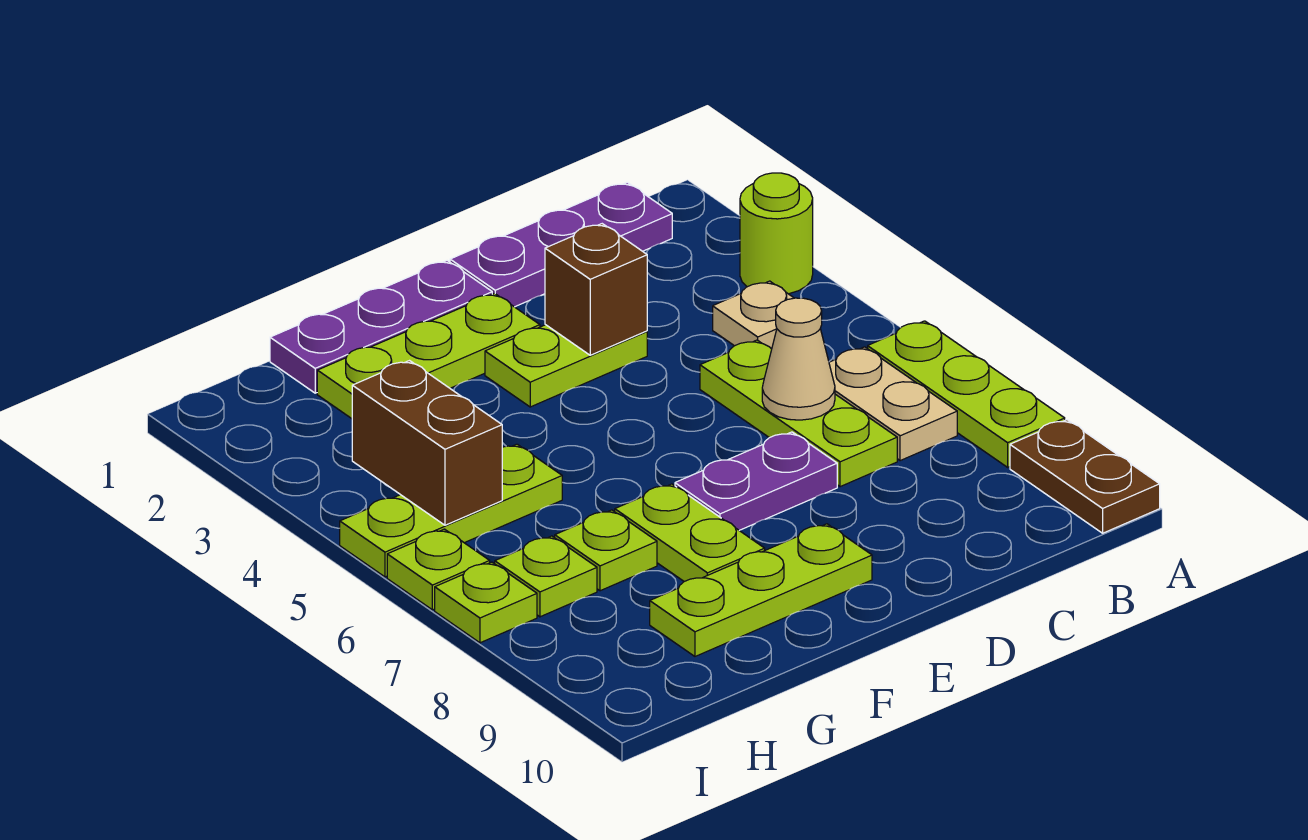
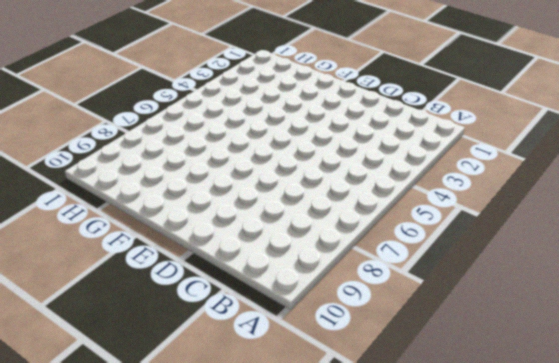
none -> lime 1x1 round brick [740,173,813,294]
none -> lime 1x3 plate [868,321,1065,467]
none -> brown 1x2 plate [1010,420,1160,533]

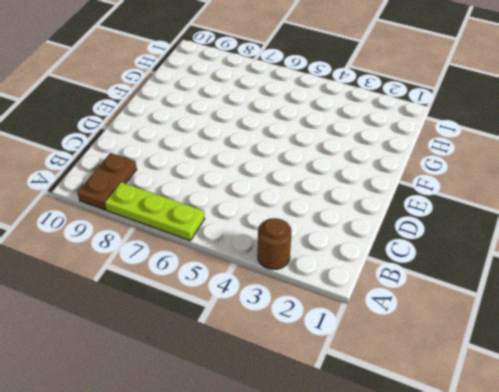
brown 1x1 round brick [258,218,291,269] -> lime 1x1 round brick [740,173,813,294]
brown 1x2 plate [78,153,137,210] -> brown 1x2 plate turned to [1010,420,1160,533]
none -> purple 1x3 plate [450,182,672,307]
none -> tan 1x1 plate [713,281,793,349]
none -> tan 1x2 plate [829,347,957,461]

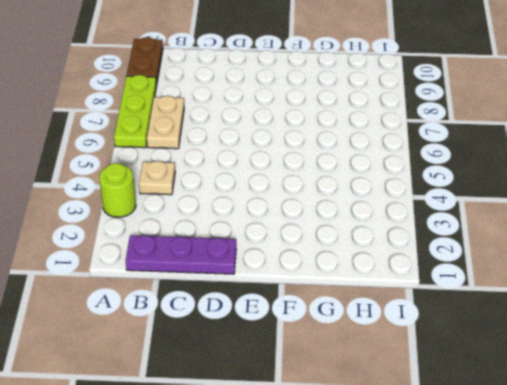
none -> lime 1x3 plate [700,340,897,487]
none -> lime 1x2 plate [485,325,647,407]
none -> purple 1x2 plate [675,432,837,531]

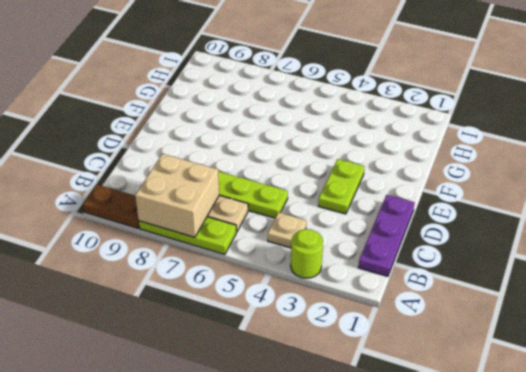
tan 2x2 brick [135,154,219,237] -> none
none -> purple 1x2 plate [675,432,837,531]
none -> purple 1x3 plate [270,261,492,393]
none -> lime 1x3 plate [317,293,540,419]

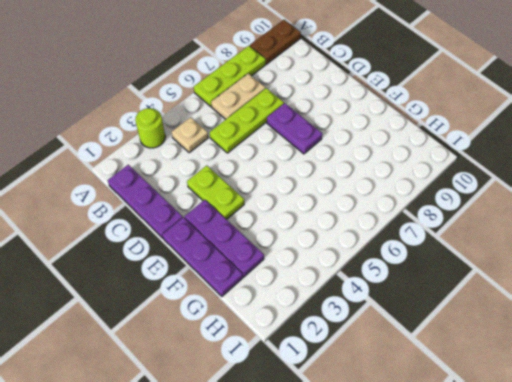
purple 1x3 plate [185,200,264,277] -> lime 1x3 plate [317,293,540,419]
none -> lime 1x3 plate [650,524,872,656]
none -> lime 1x2 plate [615,484,765,582]
none -> lime 1x3 plate [340,444,562,577]

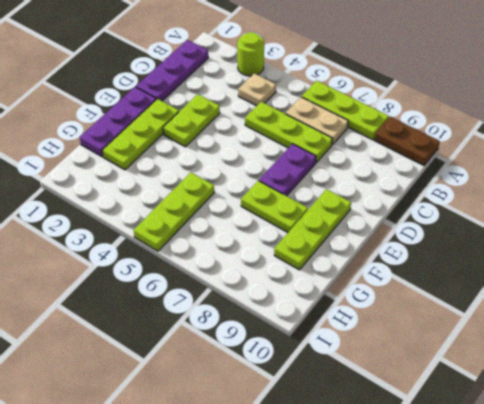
none -> lime 1x1 plate [555,510,657,591]
none -> lime 1x1 plate [495,536,597,617]
none -> lime 1x1 plate [387,529,490,610]

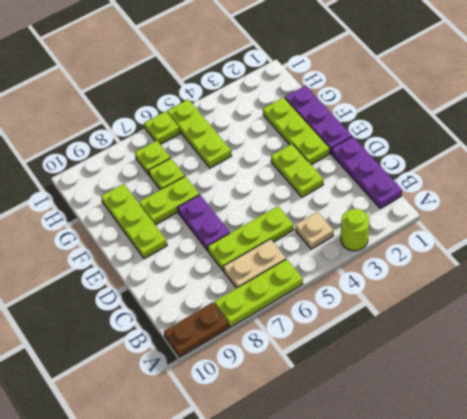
none -> lime 1x1 plate [435,562,537,643]
none -> tan 1x1 cone [762,298,835,420]
none -> brown 1x1 brick [545,224,647,355]

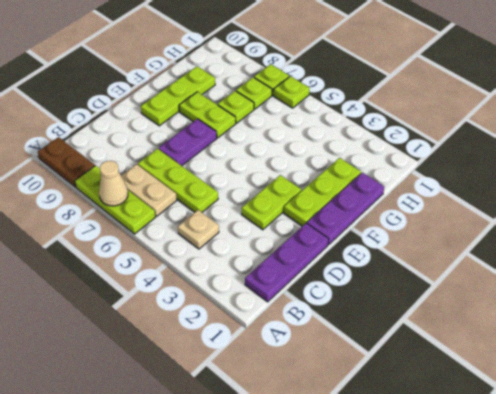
tan 1x1 cone [99,161,128,206] -> tan 1x1 cone moved to [762,298,835,420]
none -> lime 1x1 round brick [740,173,813,294]
none -> lime 1x3 plate [340,444,562,577]
none -> brown 1x1 brick [545,224,647,355]

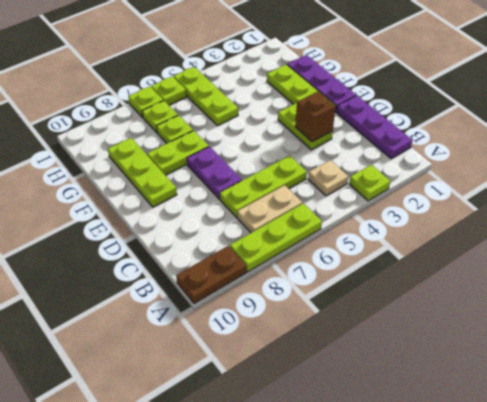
lime 1x1 plate [349,165,390,201] -> lime 1x1 round brick [740,173,813,294]
none -> tan 1x1 cone [762,298,835,420]
none -> brown 1x2 brick [352,361,502,525]

